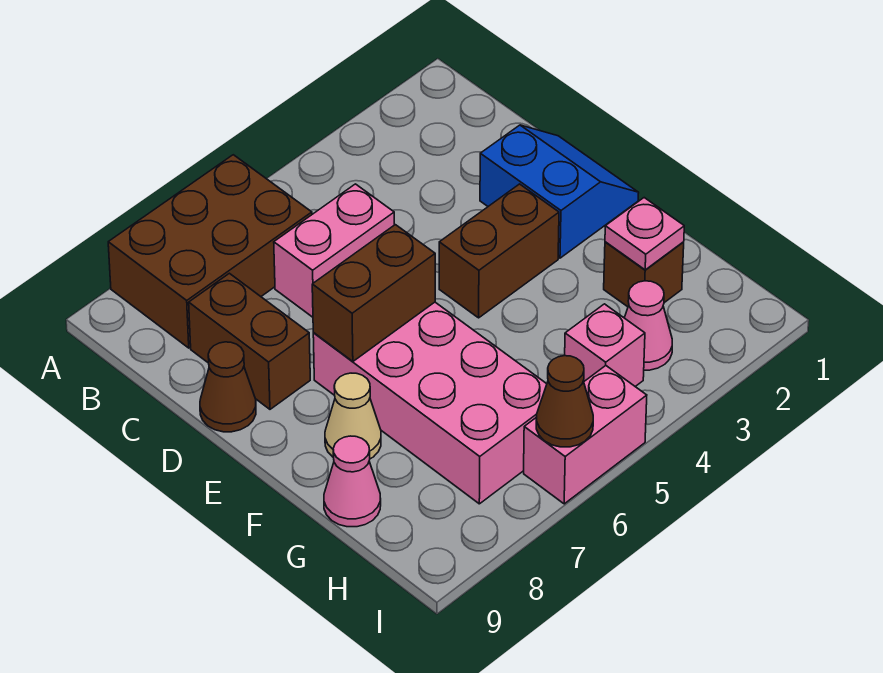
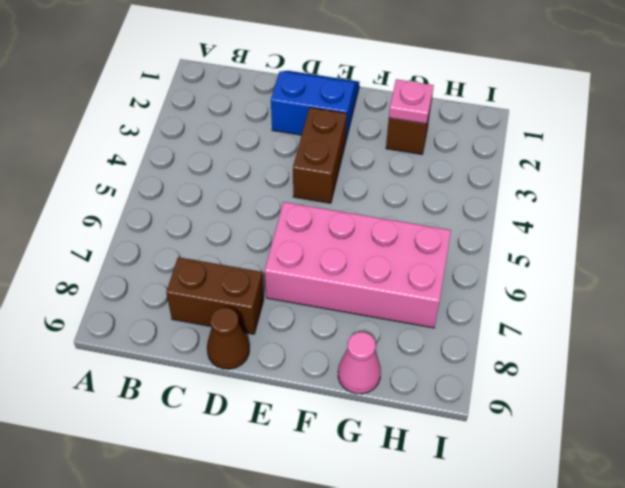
none -> brown 2x3 brick [108,155,312,348]
none -> pink 1x2 brick [274,184,394,317]
none -> tan 1x1 cone [325,373,381,459]

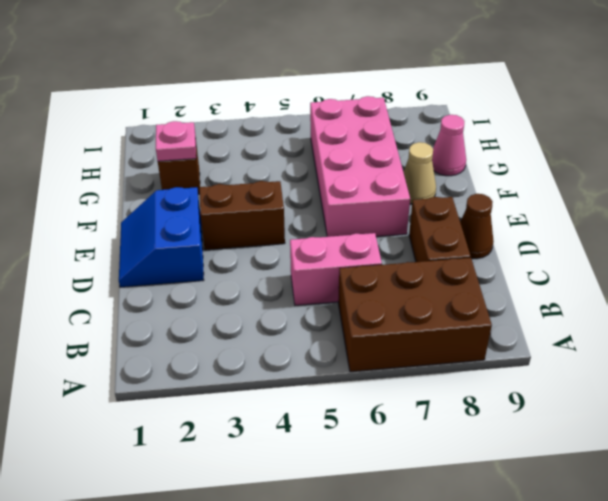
none -> pink 1x1 cone [624,281,672,370]
none -> pink 1x1 brick [565,304,645,386]
none -> pink 1x2 brick [524,366,647,504]

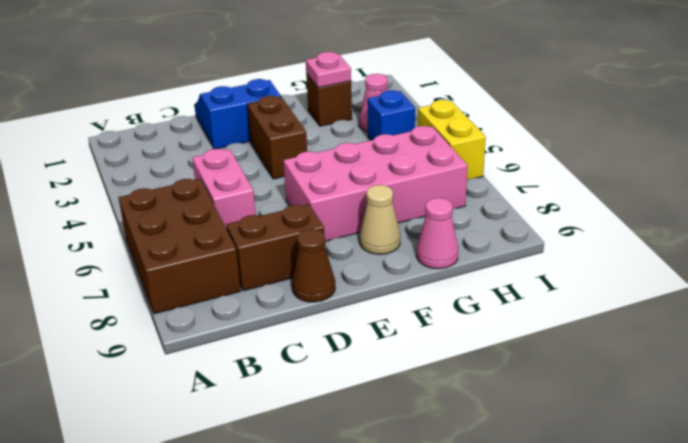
blue 1x1 brick [367,90,415,140] -> pink 1x1 brick [565,304,645,386]
yellow 1x2 brick [417,100,486,180] -> pink 1x2 brick [524,366,647,504]
none -> brown 1x2 brick [312,225,435,361]
none -> brown 1x1 cone [536,356,593,447]

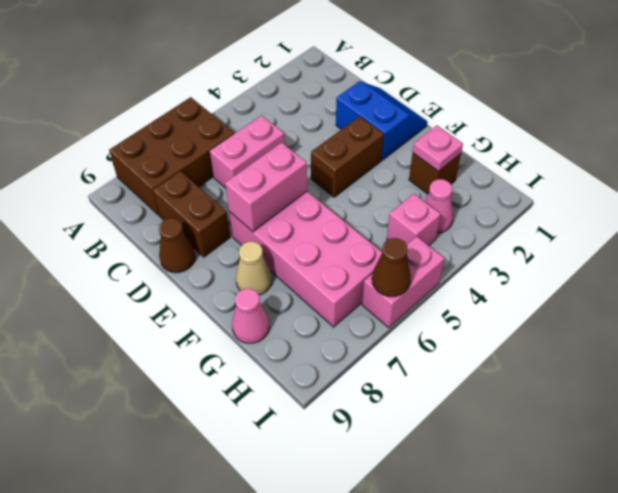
pink 1x2 brick [225,143,307,232] -> brown 1x2 brick [312,225,435,361]

